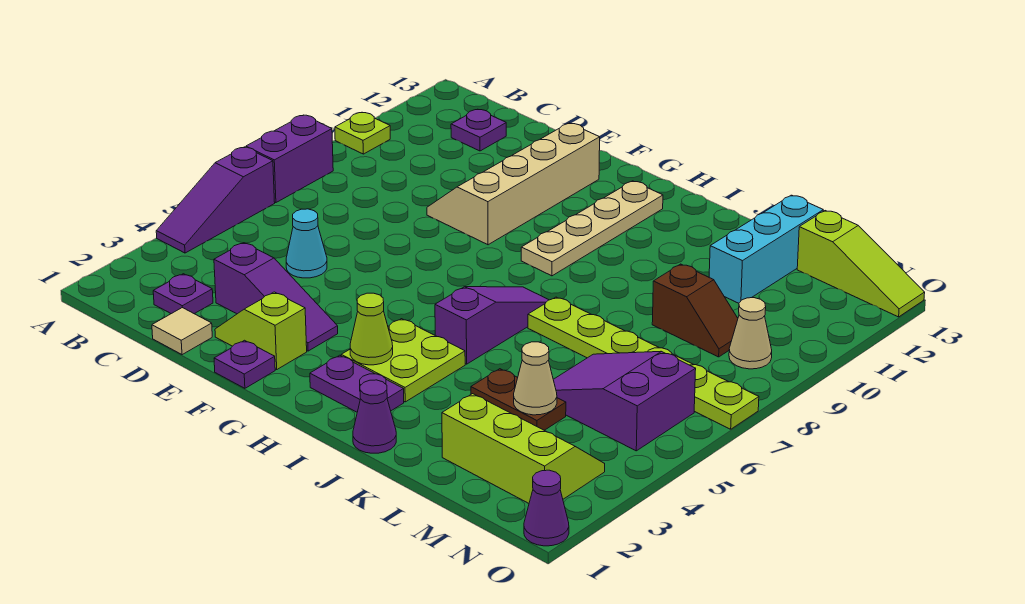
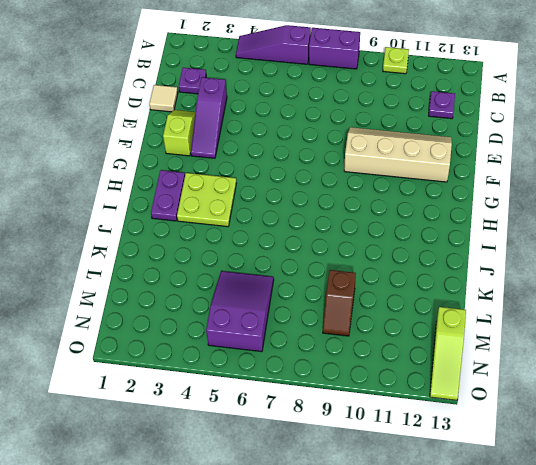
none -> cyan 1x1 cone [286,209,327,278]
none -> purple 1x1 plate [214,340,275,388]
none -> tan 1x4 plate [521,181,663,276]

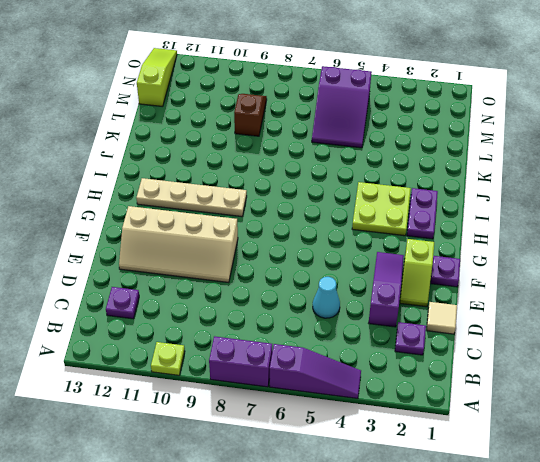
none -> purple 1x3 slope [435,287,548,364]
none -> purple 1x1 cone [353,380,396,453]
none -> lime 1x6 plate [528,297,759,429]

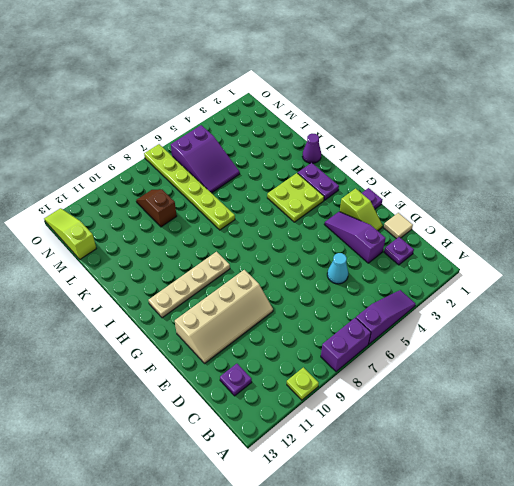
none -> purple 1x3 slope [435,287,548,364]
none -> brown 1x2 plate [471,369,566,430]
none -> lime 2x3 slope [442,394,605,503]

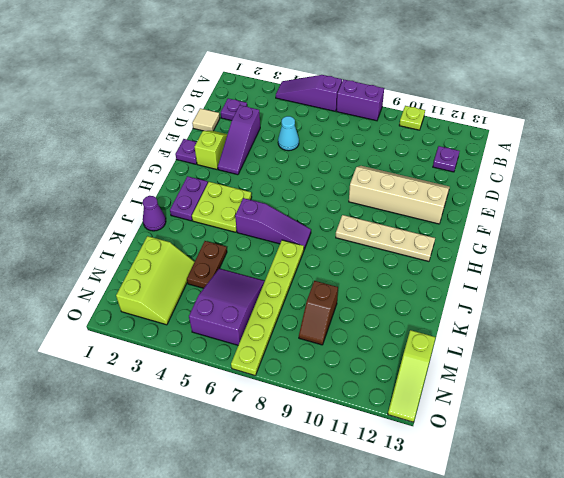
none -> cyan 1x3 brick [709,195,823,303]
none -> tan 1x1 cone [729,298,772,369]
none -> purple 1x1 cone [524,470,569,546]

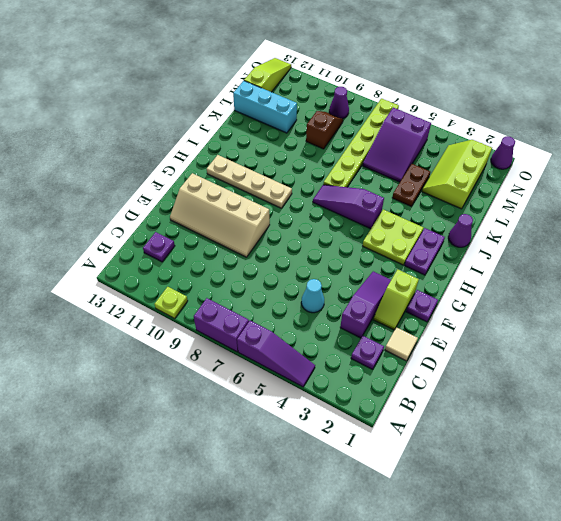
purple 1x1 cone [329,87,349,119] -> tan 1x1 cone [729,298,772,369]
none -> lime 1x1 cone [350,293,393,365]
none -> tan 1x1 cone [514,342,557,415]

